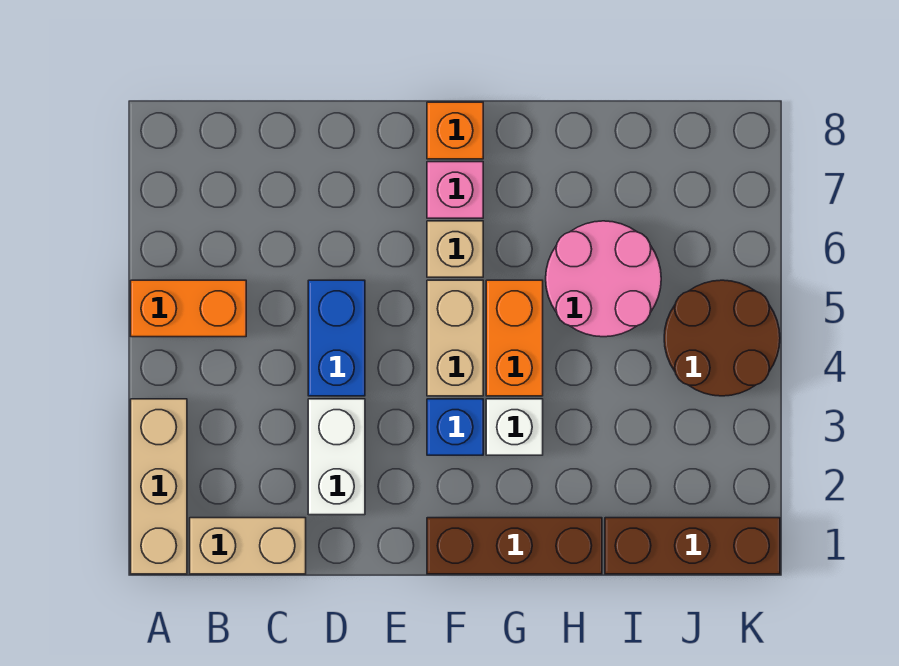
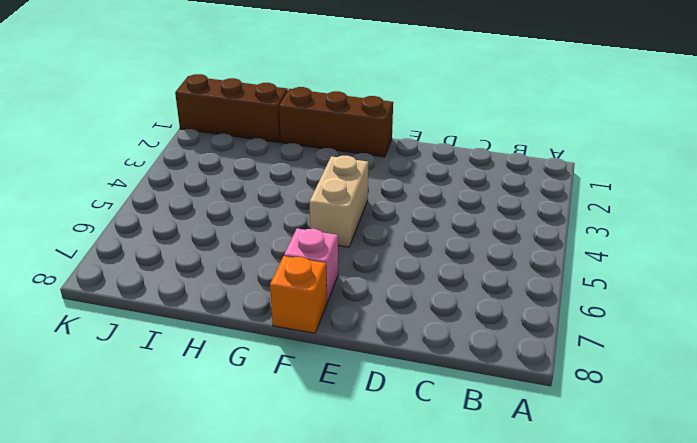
none -> tan 1x3 brick [131,399,187,574]
none -> orange 1x2 brick [131,280,246,337]
none -> tan 1x2 brick [190,518,306,574]

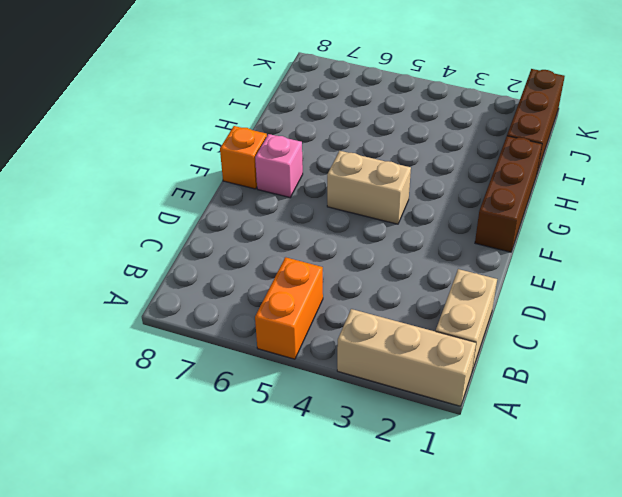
none -> white 1x2 brick [308,399,365,515]
none -> blue 1x2 brick [308,280,365,396]
none -> blue 1x1 brick [427,399,483,455]

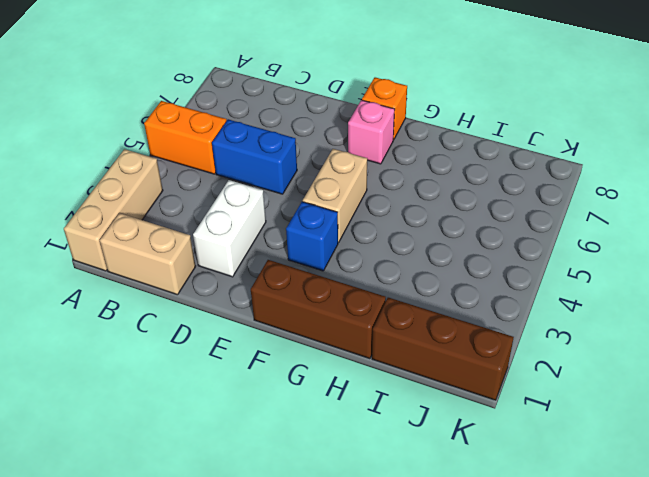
blue 1x2 brick [212,119,297,194] -> blue 1x2 brick turned to [308,280,365,396]
none -> tan 1x1 brick [427,221,483,277]
none -> white 1x1 brick [486,399,543,455]
none -> orange 1x2 brick [486,280,543,396]

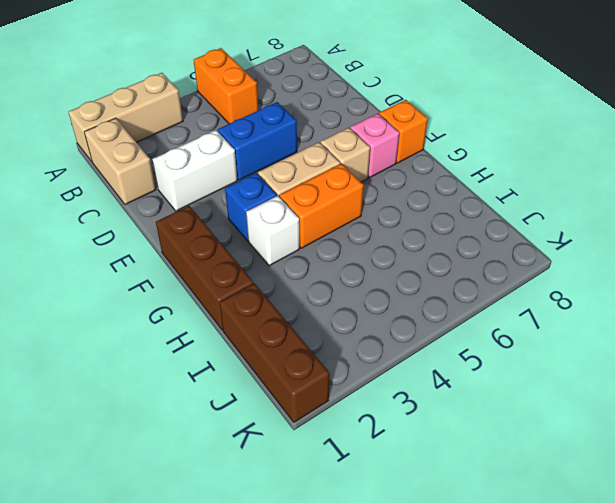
none -> pink 2x2 round brick [546,221,661,337]
none -> brown 2x2 round brick [664,280,780,396]

